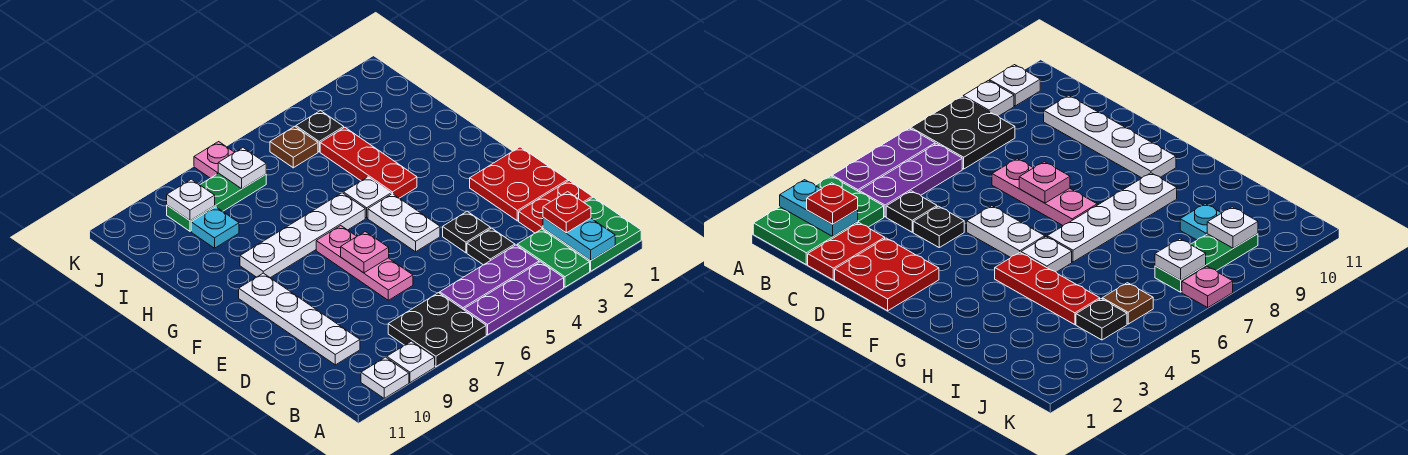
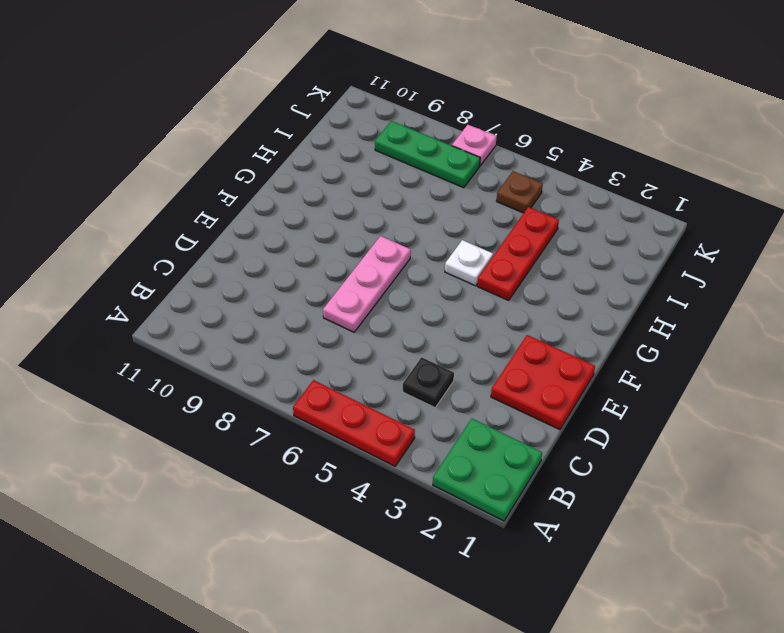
red 1x3 plate [293,380,415,466] -> purple 1x3 plate [464,262,564,335]
none -> green 1x2 plate [517,229,590,287]
none -> black 2x2 plate [388,293,486,367]
none -> white 1x1 plate [387,341,435,383]

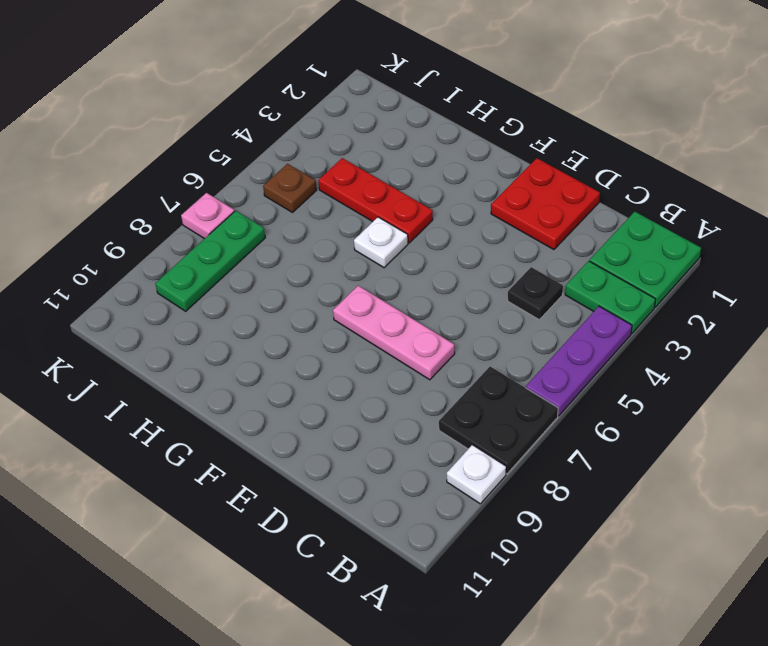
none -> white 1x1 plate [361,357,409,398]
none -> purple 1x3 plate [440,245,539,310]
none -> red 1x2 plate [519,181,592,233]

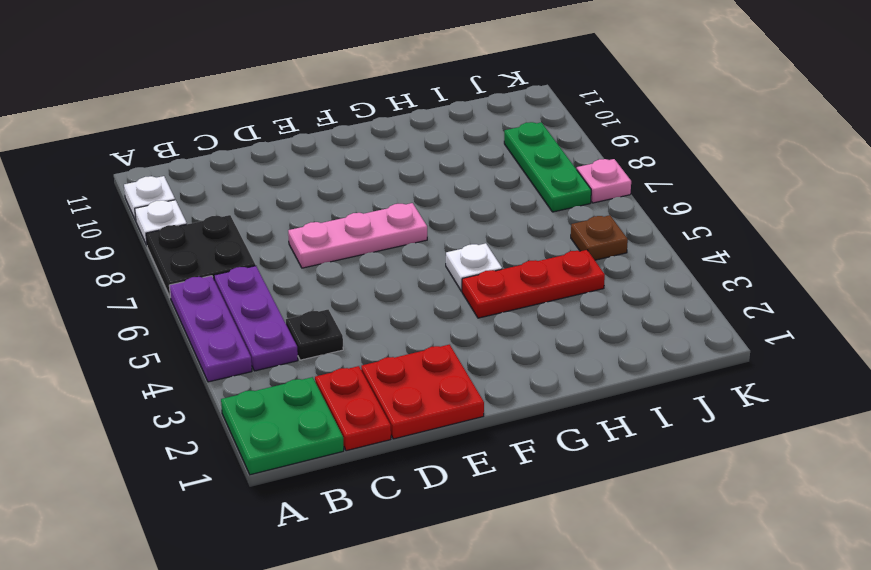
none -> green 1x2 plate [517,229,590,287]
none -> white 1x4 plate [239,273,360,365]
none -> black 1x1 plate [443,211,490,253]

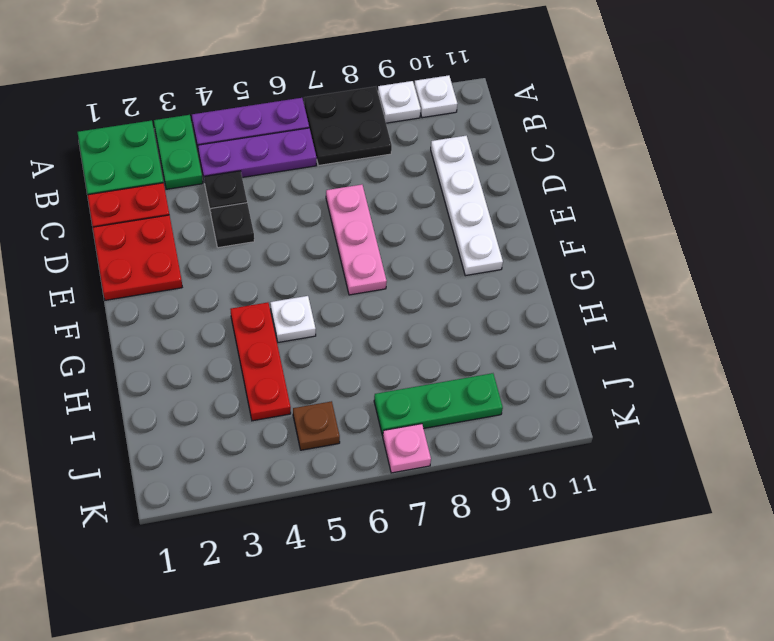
none -> white 1x2 plate [368,194,440,252]
none -> white 1x4 plate [240,193,365,278]
none -> cyan 1x1 plate [191,207,239,248]

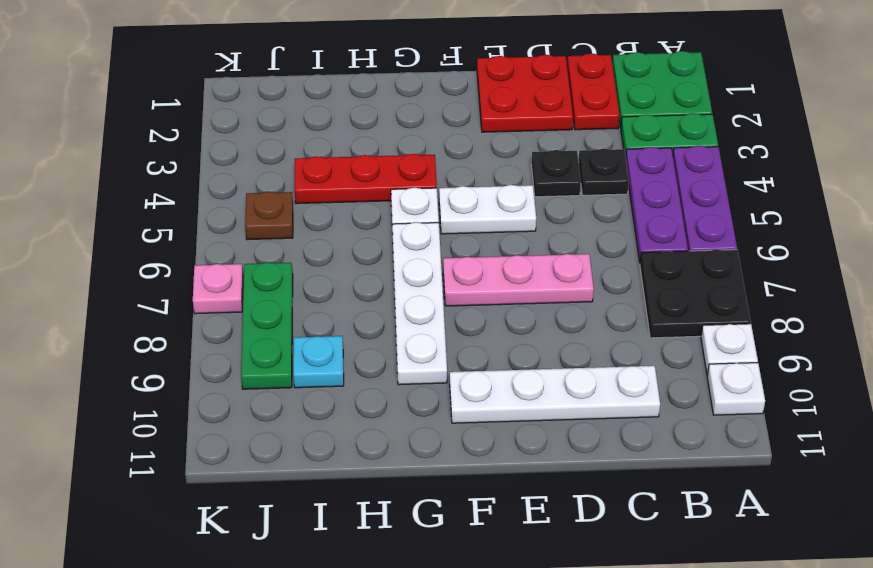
none -> black 1x1 plate [296,110,344,152]
none -> cyan 1x2 plate [543,218,615,260]
none -> pink 1x1 plate [341,232,389,273]

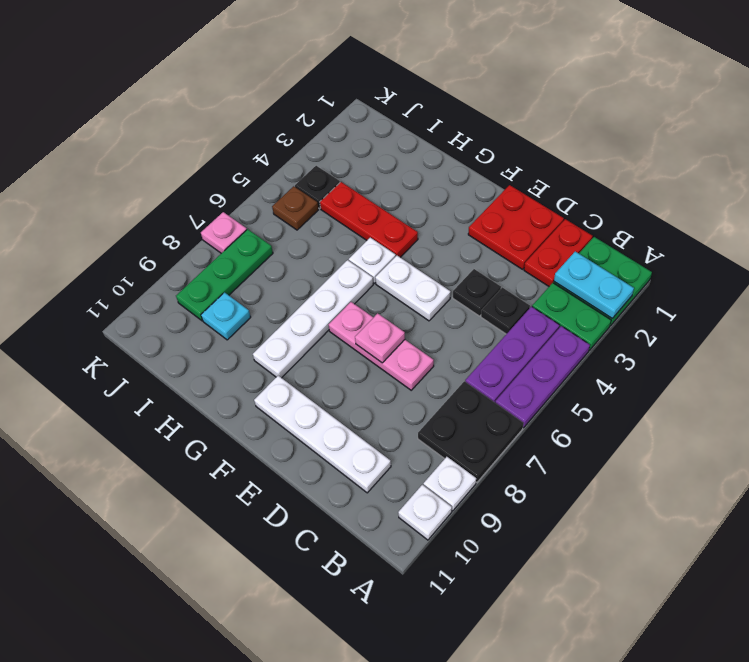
none -> white 1x1 plate [218,148,266,189]
none -> white 1x1 plate [167,179,215,221]
none -> red 1x1 plate [543,192,591,233]

